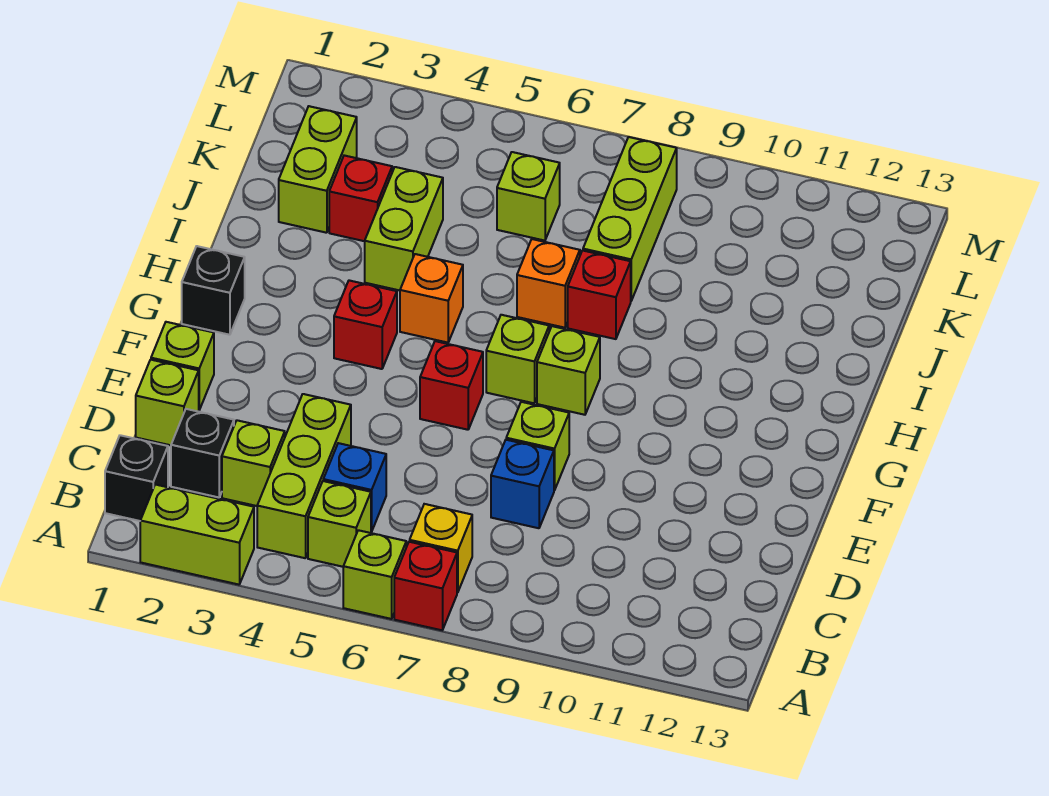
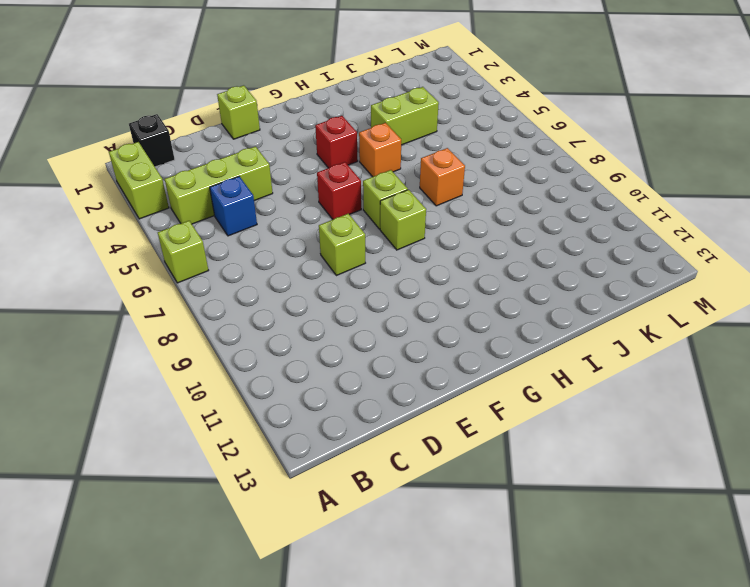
none -> red 1x1 brick [394,542,457,630]
none -> lime 1x1 brick [308,481,371,567]
none -> yellow 1x1 brick [410,504,472,593]

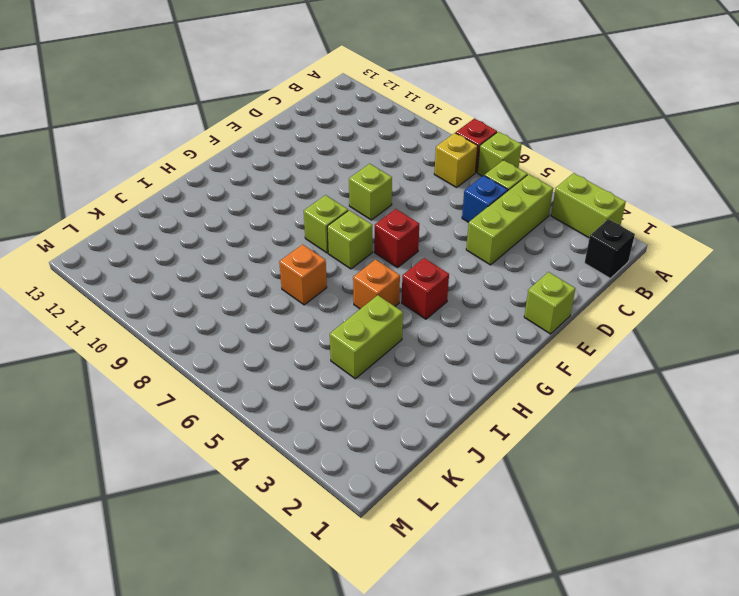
none -> black 1x1 brick [171,409,234,497]
none -> lime 1x1 brick [222,420,285,506]
none -> lime 1x1 brick [136,360,199,445]

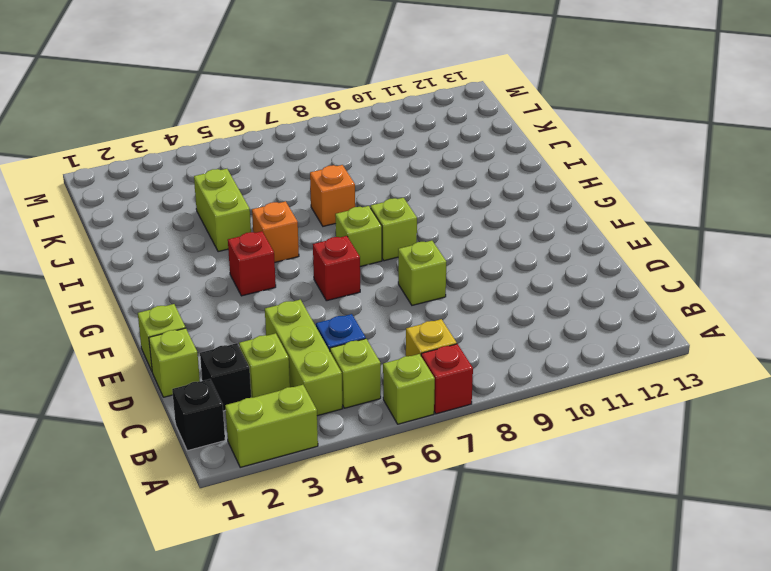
none -> blue 1x1 brick [491,440,554,528]
none -> black 1x1 brick [182,246,245,335]
none -> red 1x1 brick [568,250,631,339]

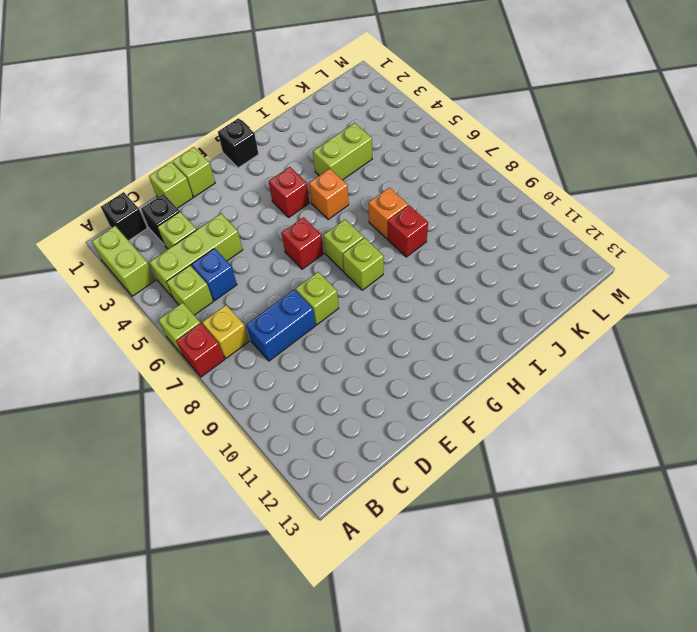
blue 1x2 brick [246,289,315,361] -> blue 1x1 brick [491,440,554,528]
none -> lime 1x2 brick [279,106,357,233]
none -> red 1x1 brick [329,155,392,241]
none -> lime 1x3 brick [583,137,677,301]

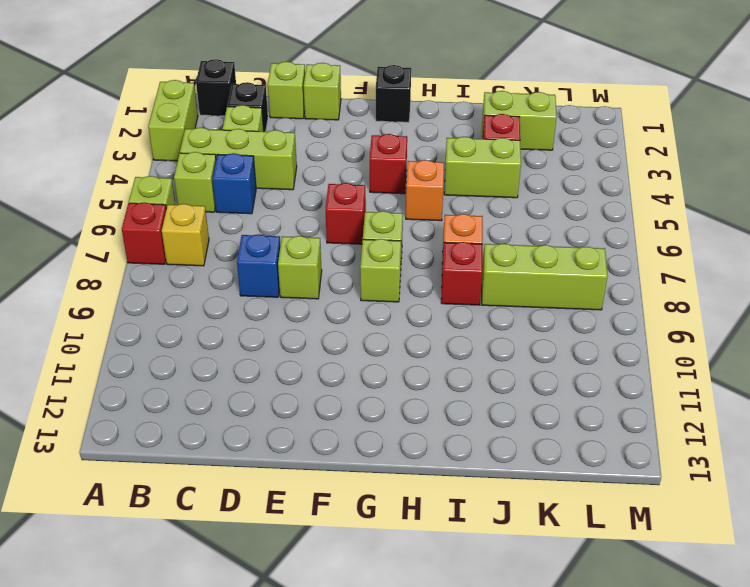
none -> lime 1x1 brick [497,152,560,241]

